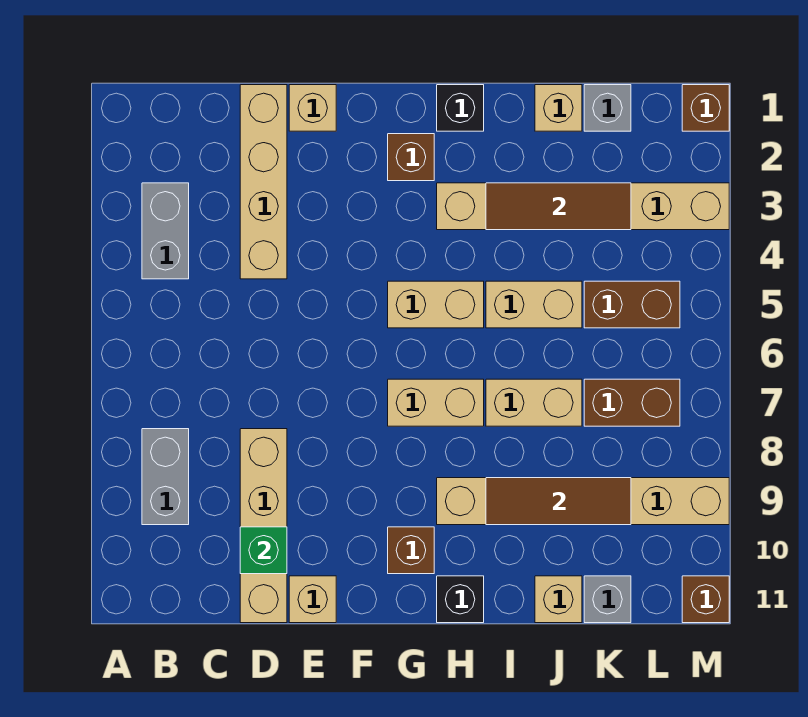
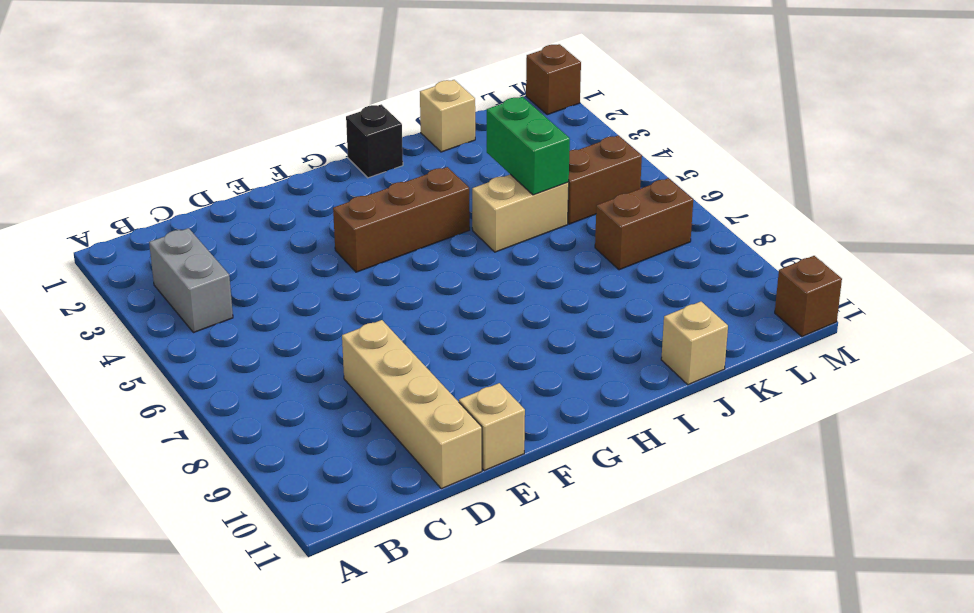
brown 1x3 brick [333,167,470,272] -> none
green 1x2 brick [487,97,570,195] -> none
none -> grey 1x2 brick [142,429,189,525]
none -> tan 1x4 brick [240,85,287,279]
none -> tan 1x1 brick [289,85,336,131]

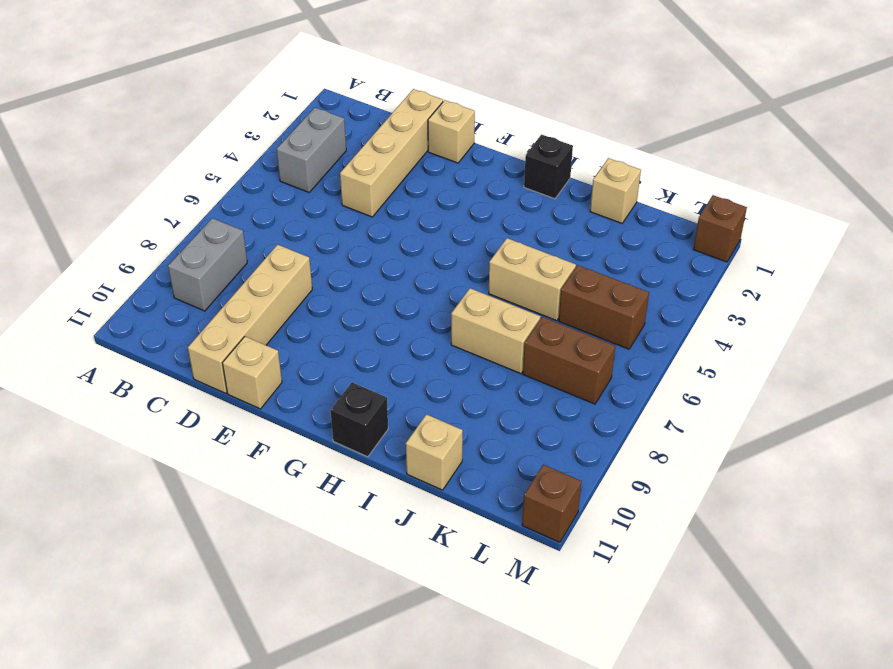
none -> brown 1x1 brick [388,134,434,181]
none -> tan 1x2 brick [388,281,484,328]
none -> tan 1x2 brick [388,379,484,426]

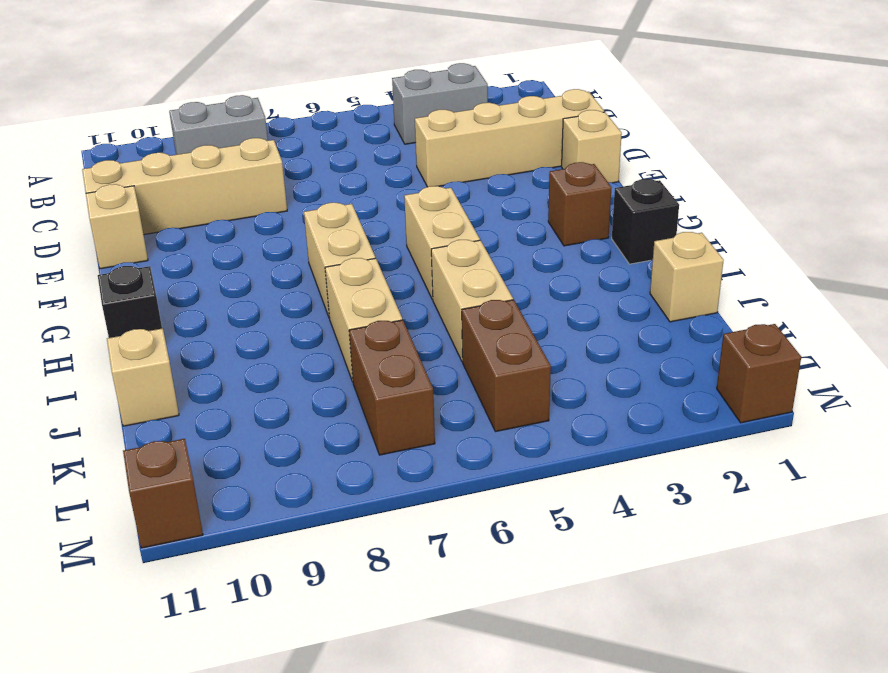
none -> brown 1x1 brick [388,527,434,574]
none -> tan 1x6 brick [437,183,729,230]
none -> tan 1x6 brick [437,478,729,525]

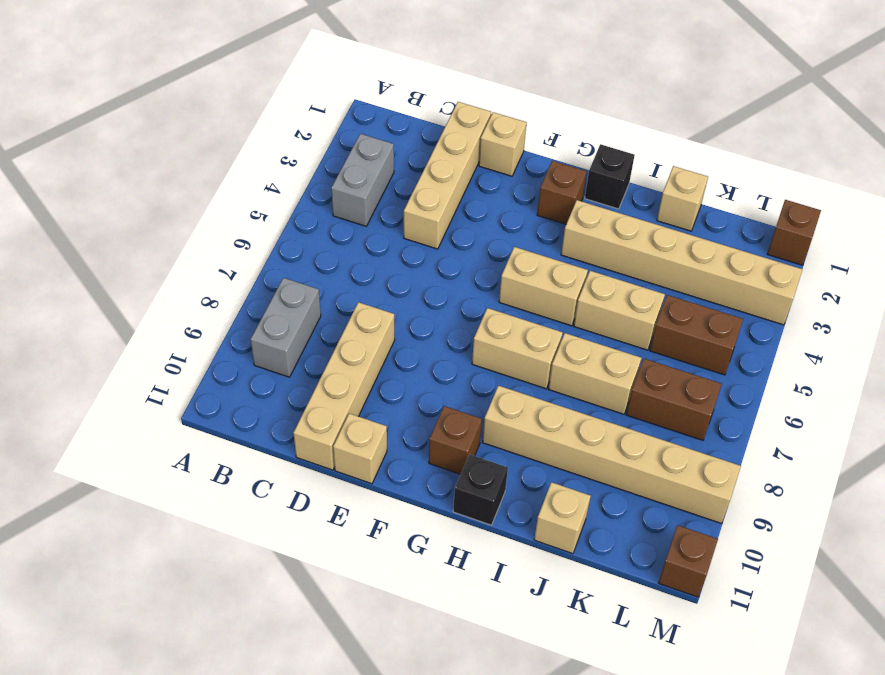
none -> grey 1x1 brick [584,85,631,131]
none -> grey 1x1 brick [584,576,631,623]
none -> green 1x1 brick [240,527,287,574]

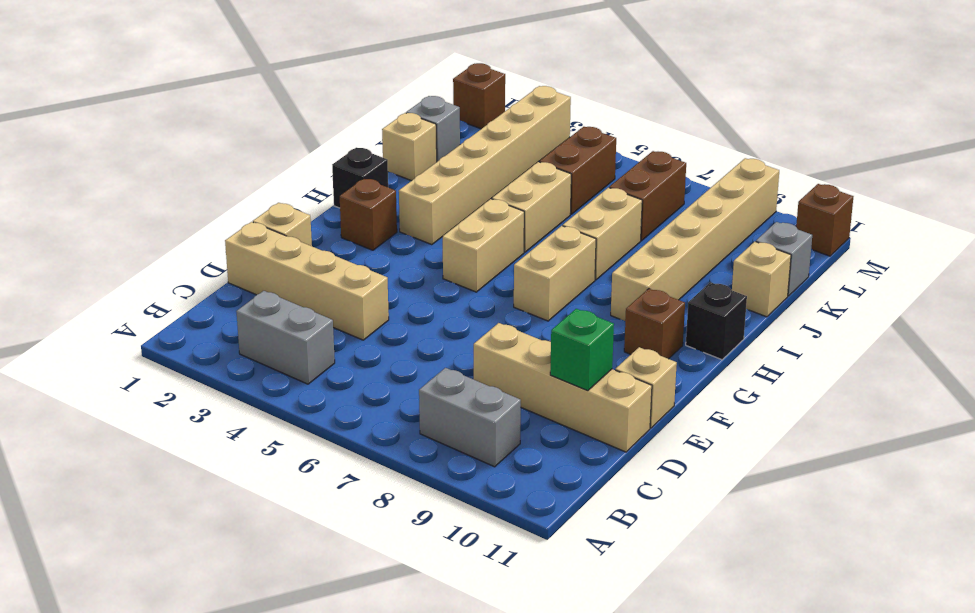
none -> brown 1x3 tile [486,183,631,230]
none -> brown 1x3 tile [486,478,631,525]

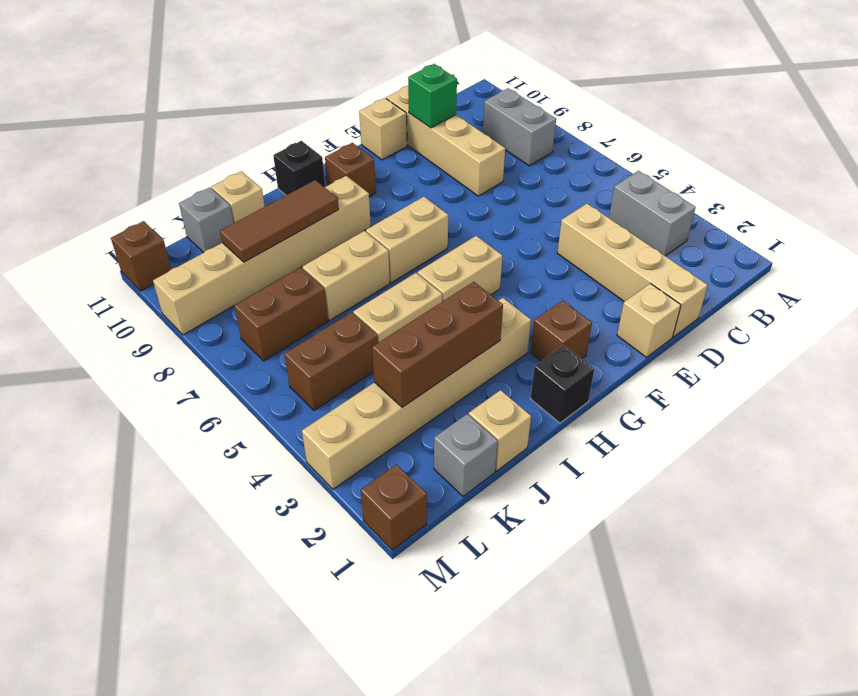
brown 1x3 brick [372,282,503,407] -> brown 1x3 tile [486,183,631,230]

